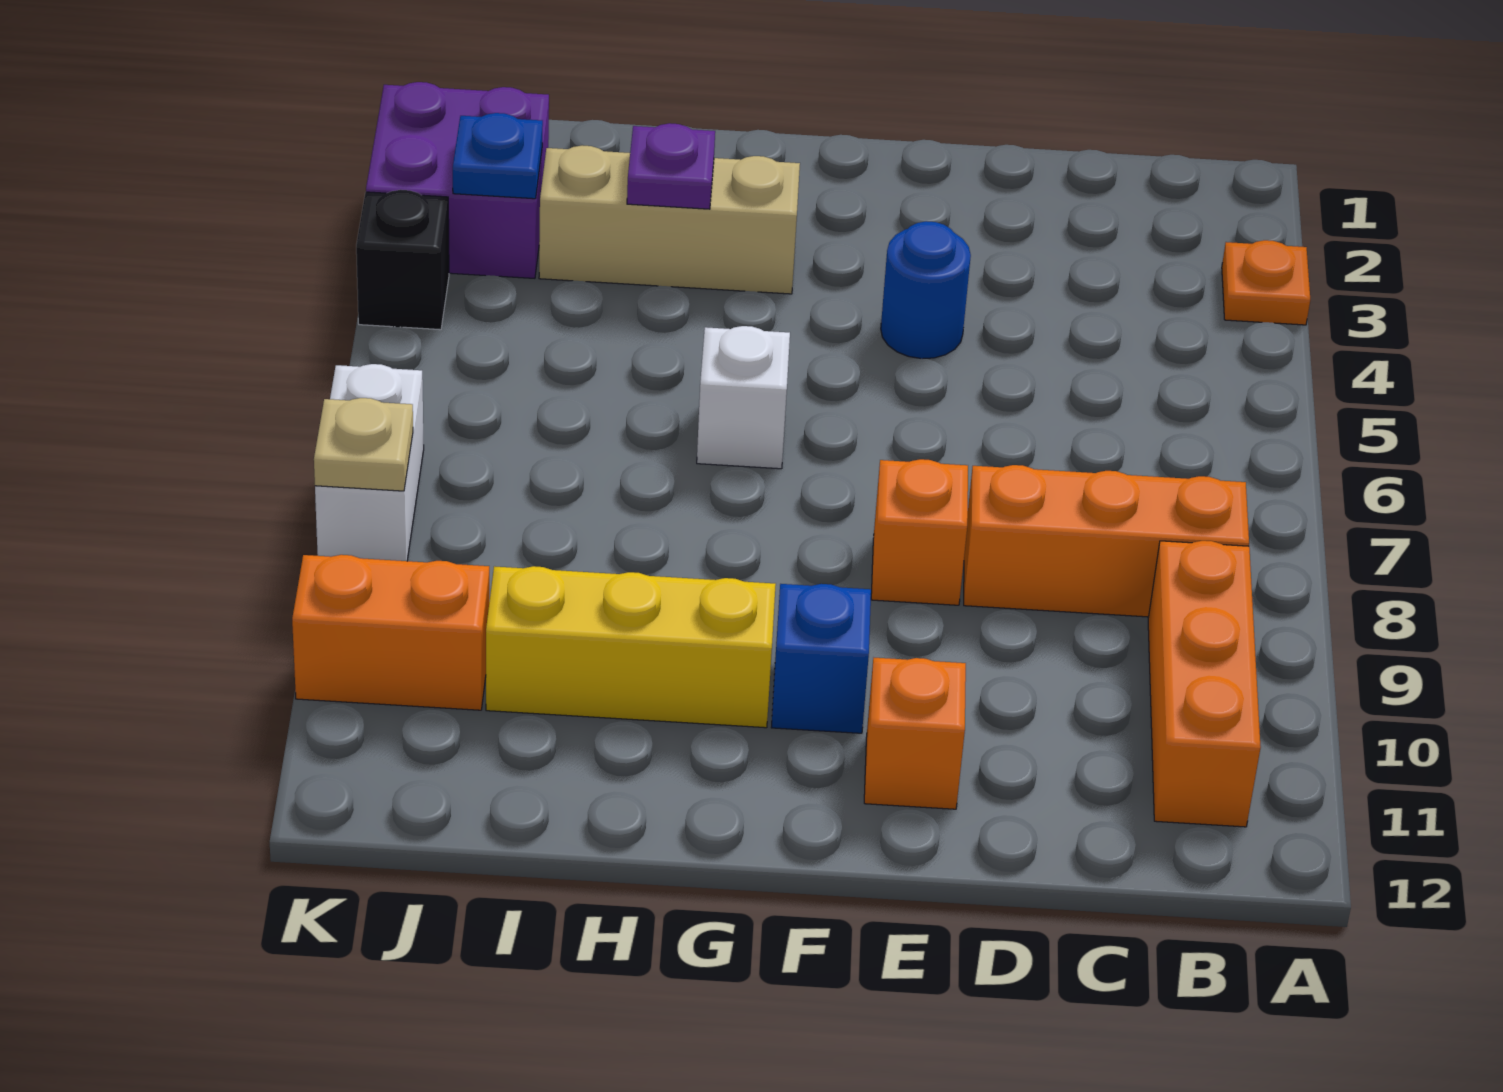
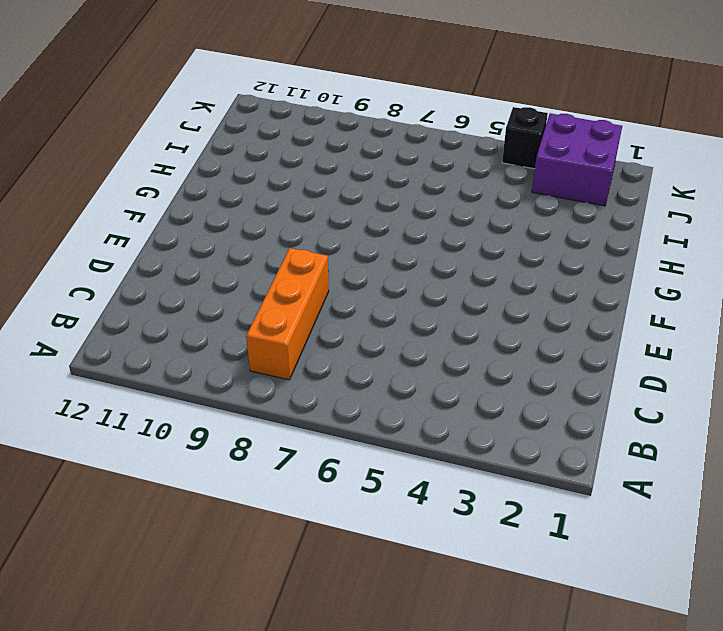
none -> orange 1x1 plate [1222,240,1310,325]
none -> orange 1x3 brick [1148,541,1261,827]
none -> blue 1x1 round brick [881,221,971,359]

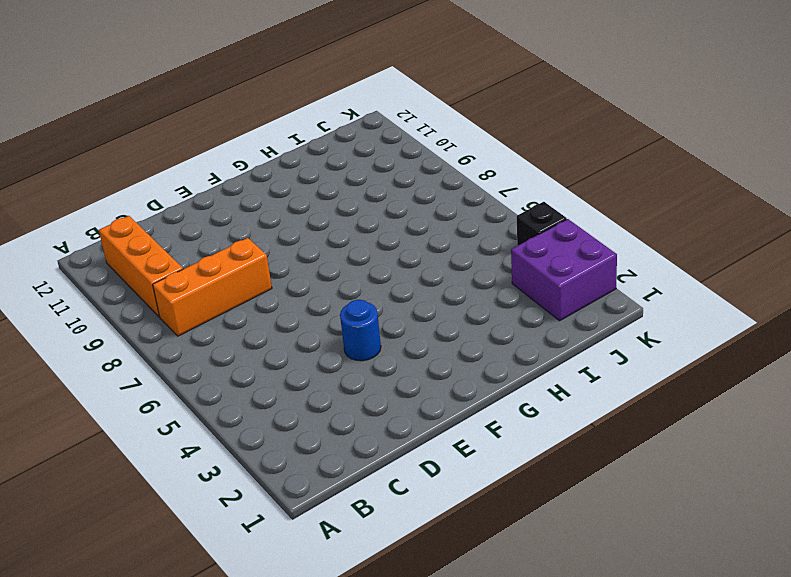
none -> orange 1x1 plate [1222,240,1310,325]
none -> orange 1x1 brick [871,459,968,605]
none -> orange 1x1 brick [864,658,966,809]

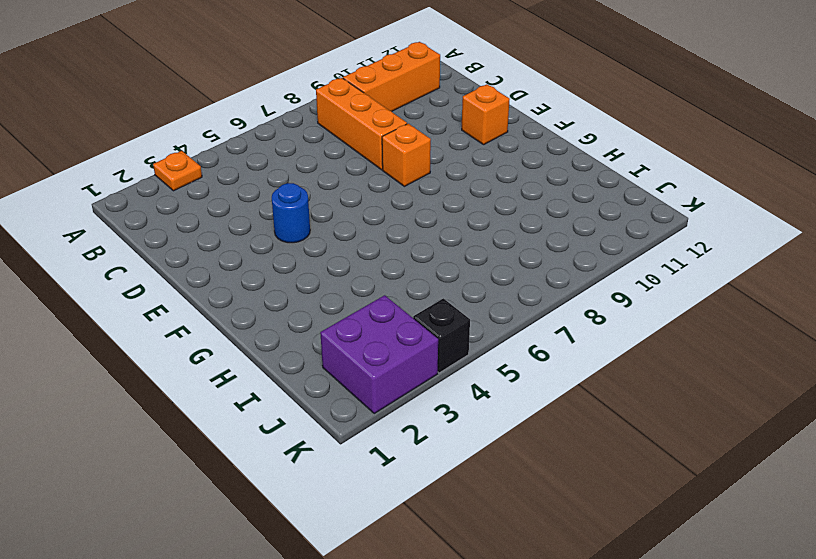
none -> blue 1x1 brick [771,584,871,733]
none -> tan 1x3 brick [539,145,800,294]
none -> white 1x1 brick [697,326,790,469]

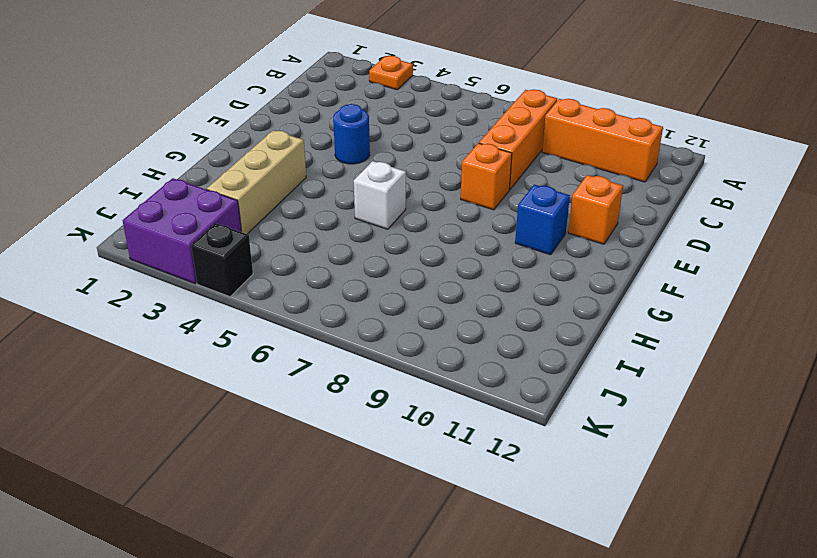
none -> yellow 1x3 brick [486,566,776,728]
none -> orange 1x2 brick [292,555,489,710]
none -> white 1x2 brick [315,364,424,561]

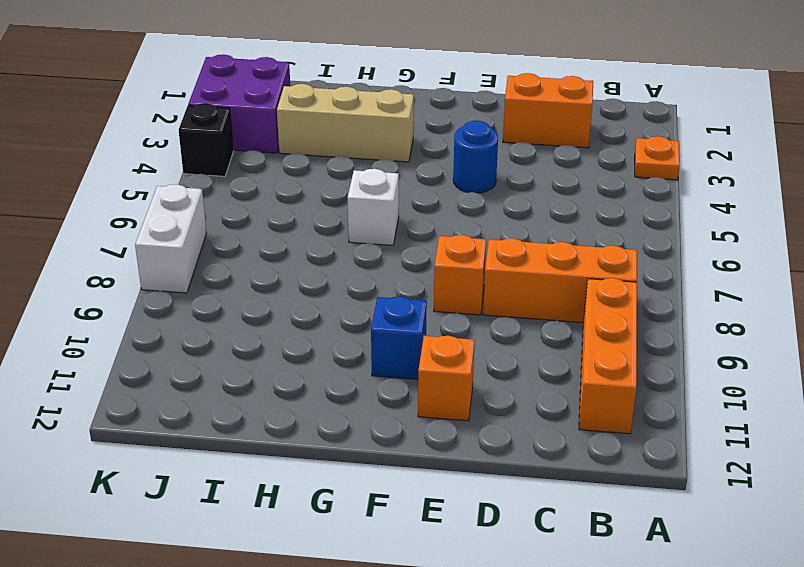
orange 1x2 brick [503,73,593,148] -> orange 1x2 brick moved to [292,555,489,710]
none -> yellow 1x3 brick [486,566,776,728]
none -> purple 1x1 plate [627,123,715,209]
none -> blue 1x1 plate [453,113,543,199]

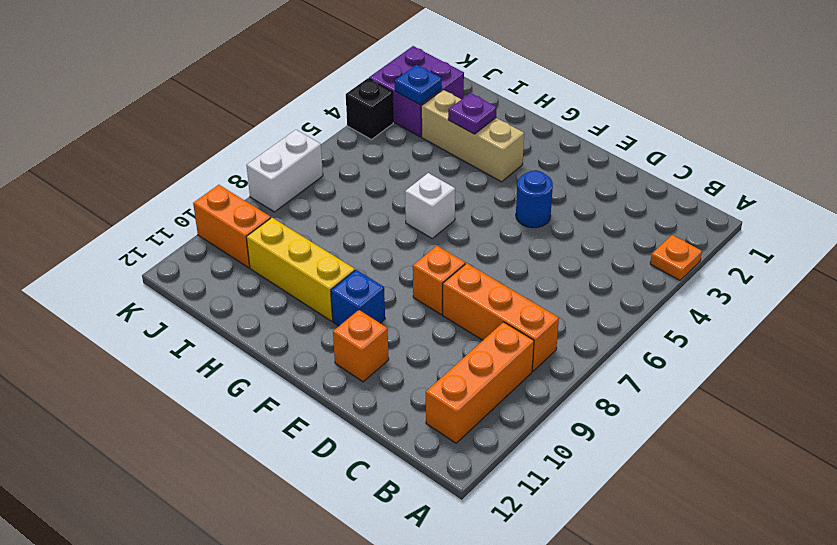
none -> tan 1x1 plate [314,398,413,491]

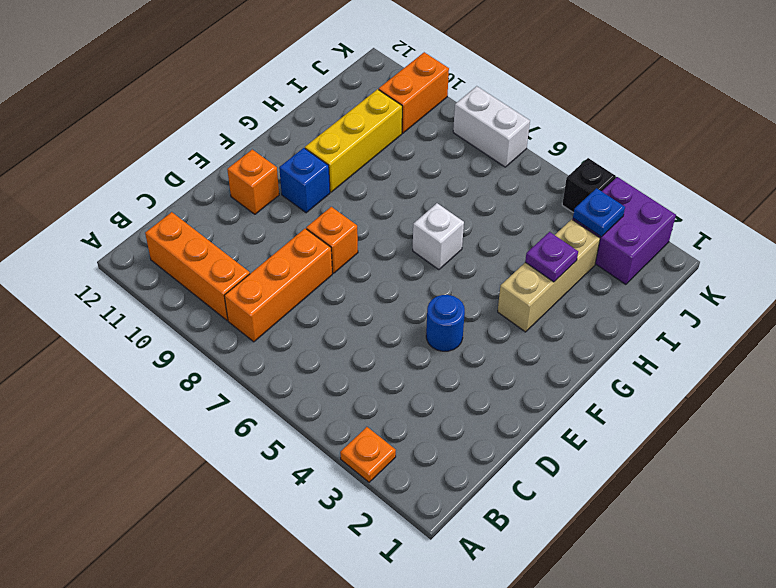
none -> tan 1x1 plate [314,398,413,491]

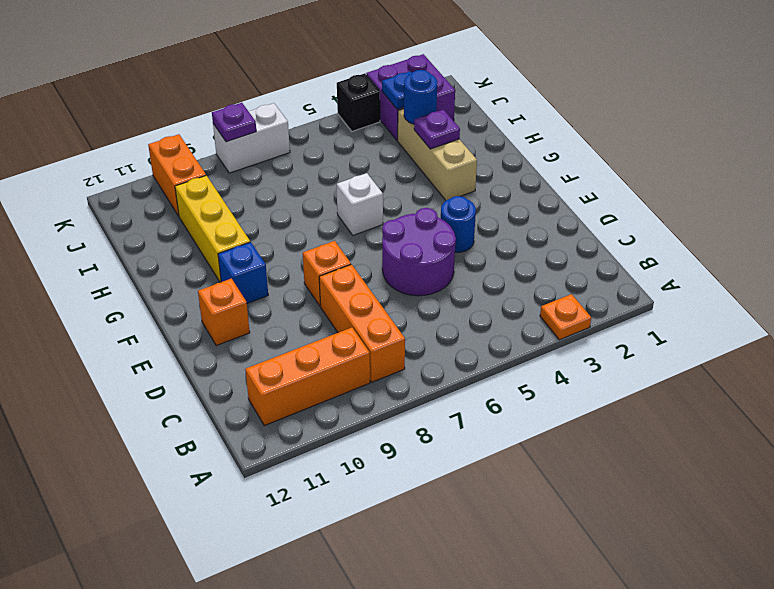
purple 2x2 round brick [382,208,456,296] -> none
blue 1x1 round brick [404,70,437,124] -> none
purple 1x1 plate [212,103,256,142] -> tan 1x1 plate [314,398,413,491]

